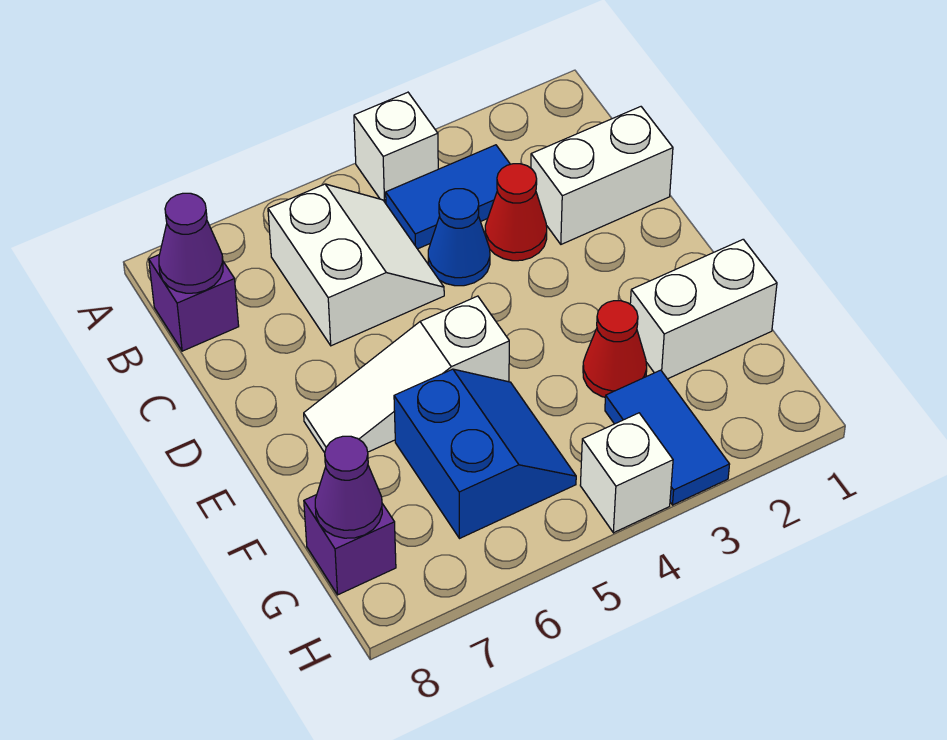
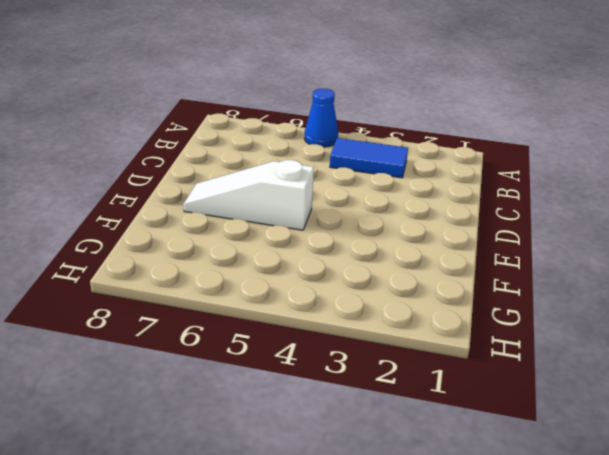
blue 1x1 cone [304,89,338,147] -> blue 1x1 cone moved to [428,189,490,286]
none -> white 1x1 brick [354,92,438,203]
none -> white 2x2 slope [268,184,444,346]
none -> purple 1x1 brick [149,254,239,351]

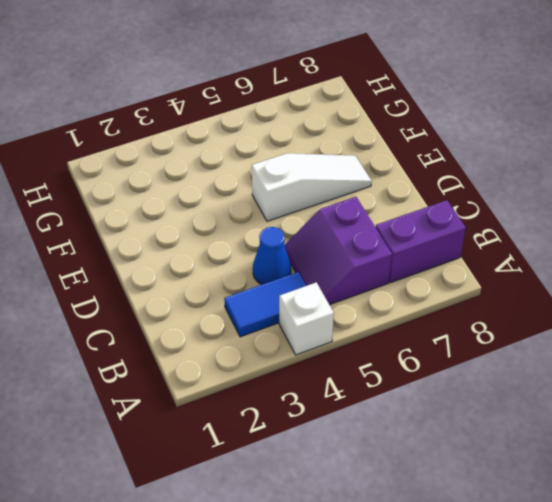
purple 2x2 slope [285,197,392,305] -> white 2x2 slope [268,184,444,346]
purple 1x2 brick [376,200,466,283] -> purple 1x1 brick [149,254,239,351]
none -> white 1x2 brick [531,107,673,244]
none -> red 1x1 cone [485,164,547,261]
none -> white 1x2 brick [630,239,777,379]

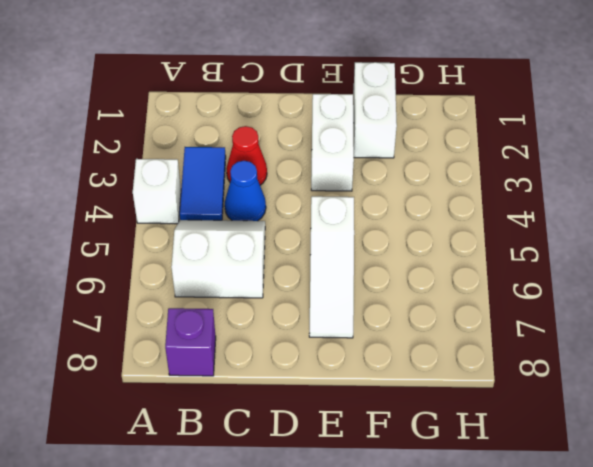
white 1x2 brick [311,94,354,191] -> white 1x2 brick moved to [531,107,673,244]
none -> red 1x1 cone [583,301,647,397]
none -> blue 2x2 slope [394,369,576,539]
none -> blue 1x2 tile [605,370,730,505]

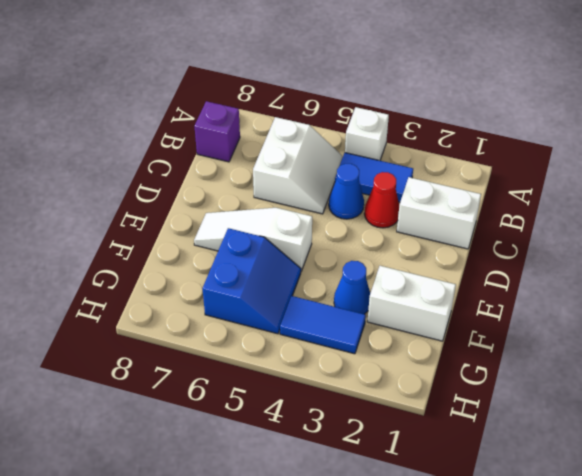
blue 1x1 cone [334,261,370,314] -> red 1x1 cone [583,301,647,397]
blue 1x2 tile [280,296,366,354] -> blue 1x2 tile turned to [605,370,730,505]
none -> purple 1x1 brick [304,495,396,595]
none -> white 1x1 brick [580,413,673,533]
none -> purple 1x1 cone [159,193,223,293]

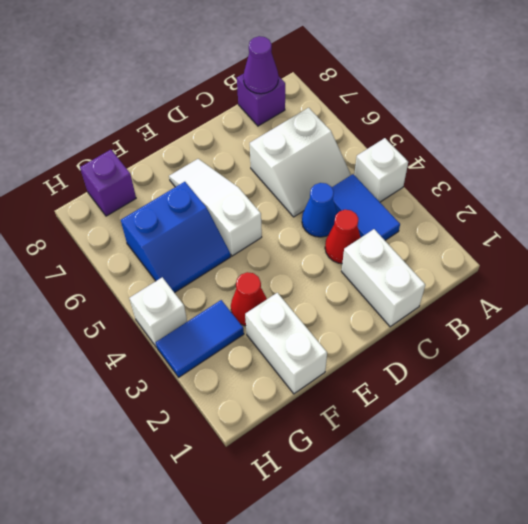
none -> purple 1x1 cone [315,436,382,538]

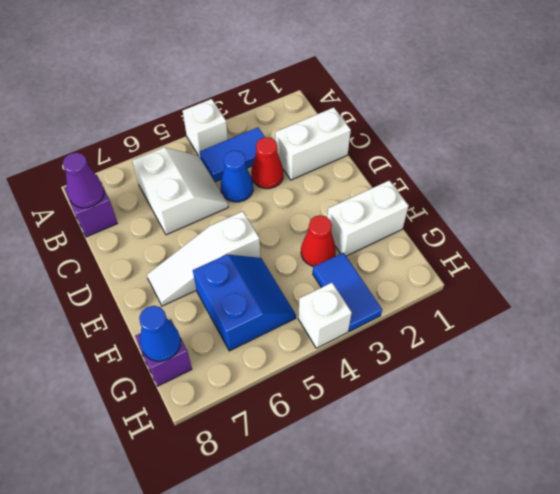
blue 1x1 cone [139,306,181,361] -> purple 1x1 cone [315,436,382,538]

